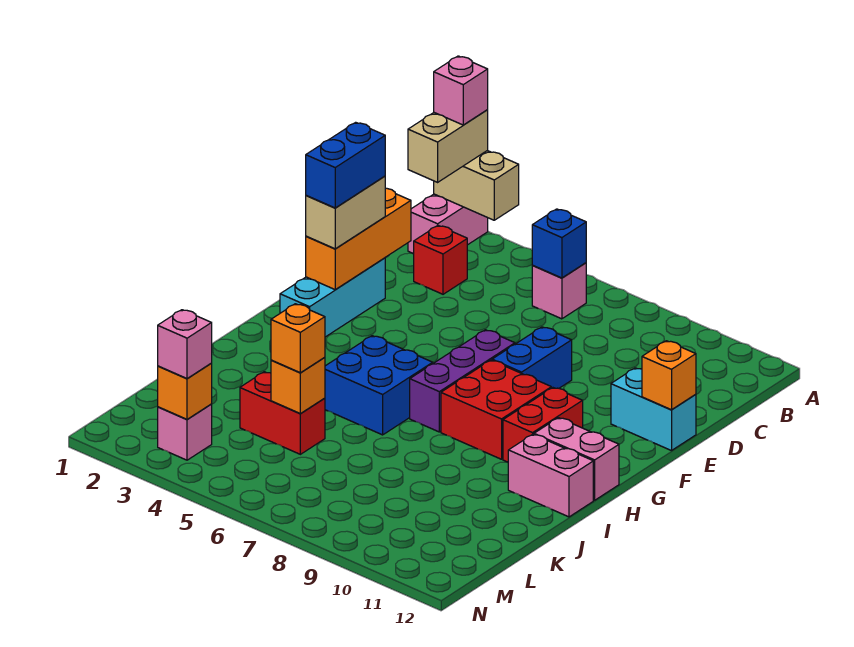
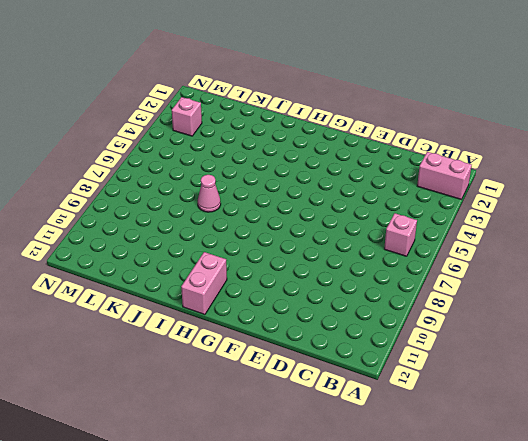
pink 1x1 cone [198,175,221,212] -> none
none -> red 1x1 brick [414,226,467,294]
none -> cyan 1x3 brick [280,258,385,337]
none -> blue 1x2 brick [492,327,572,388]

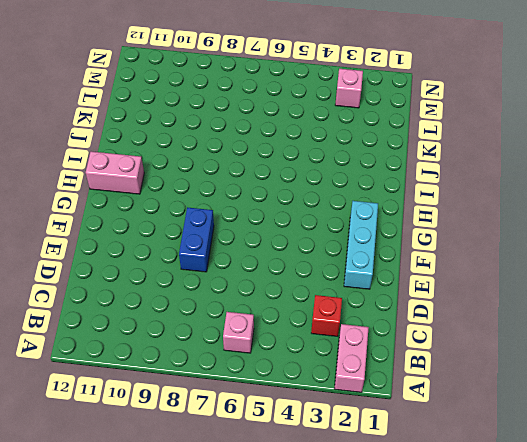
none -> cyan 1x2 brick [611,368,696,451]
none -> purple 1x3 brick [410,330,515,432]
none -> red 2x2 brick [441,360,551,459]

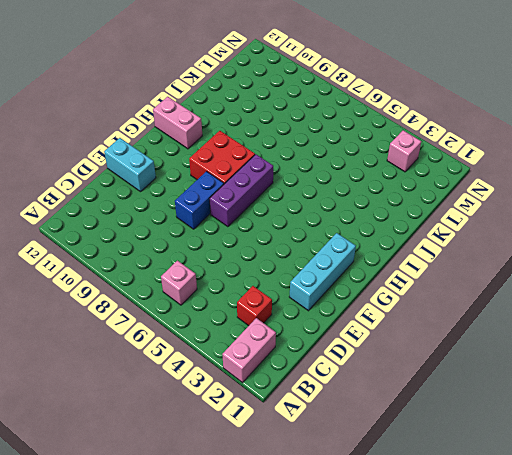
none -> red 1x2 brick [503,388,583,462]
none -> blue 2x2 brick [325,336,433,435]
none -> pink 1x2 brick [508,434,593,517]

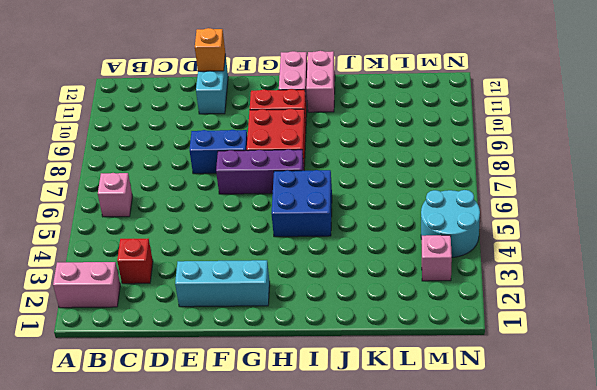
cyan 2x2 round brick [421,190,480,257] -> none
none -> red 1x2 brick [240,372,325,454]
none -> tan 1x2 brick [434,151,519,220]
none -> blue 1x1 brick [532,209,586,278]

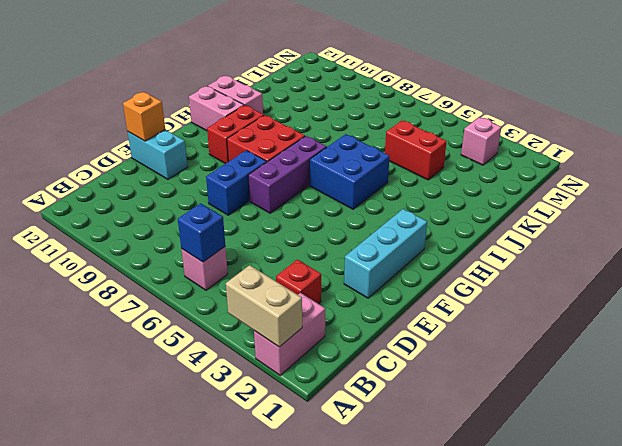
none -> orange 1x3 brick [306,188,411,289]
none -> orange 1x1 brick [271,358,325,414]
none -> orange 1x1 brick [158,364,212,419]

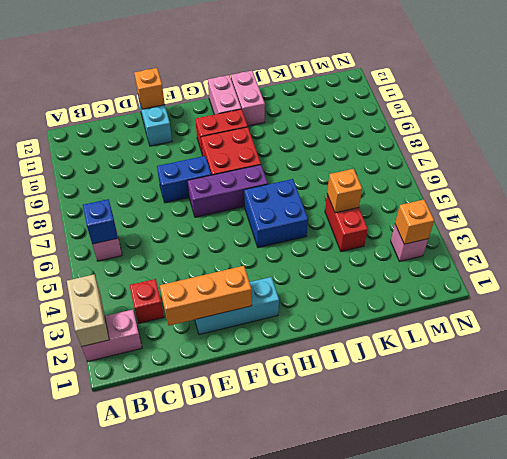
none -> tan 1x2 brick [408,110,488,182]
none -> tan 1x2 brick [306,176,385,249]
none -> orange 1x1 brick [271,304,325,373]

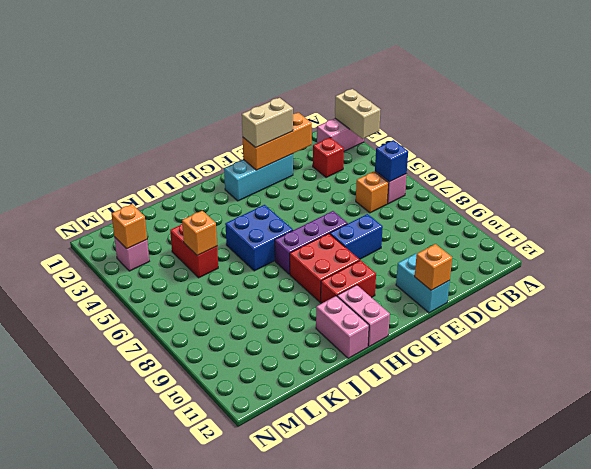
orange 1x1 brick [356,172,388,213] -> orange 1x1 brick moved to [271,304,325,373]
none -> tan 1x2 brick [408,110,488,182]
none -> pink 1x1 brick [158,310,212,379]
none -> pink 1x1 brick [434,56,488,125]

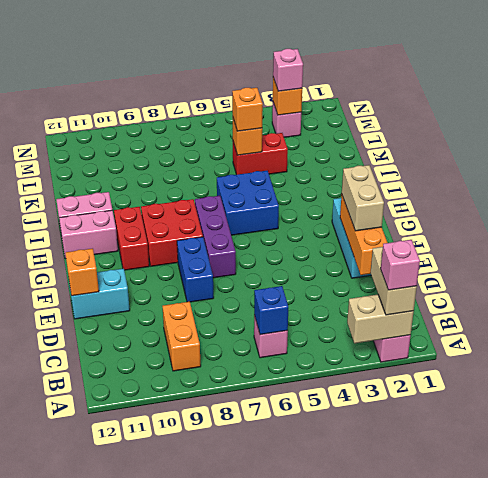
orange 1x2 brick [163,302,201,371] -> none
none -> red 1x1 brick [414,226,467,294]
none -> blue 1x2 brick [306,122,385,208]

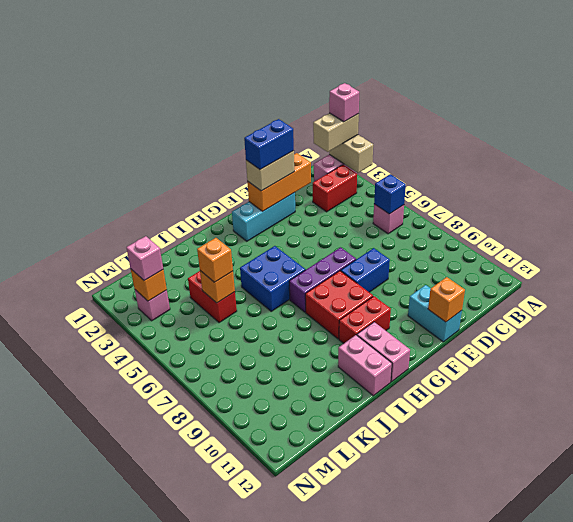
red 1x2 brick [313,165,357,212] -> red 1x1 brick [414,226,467,294]

